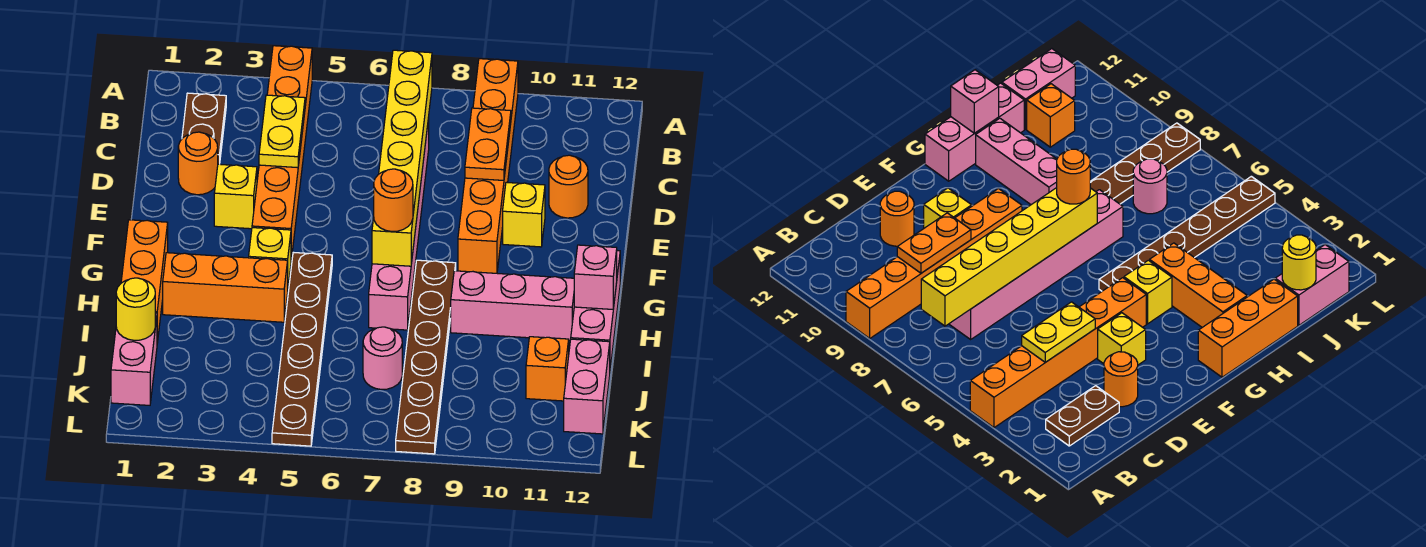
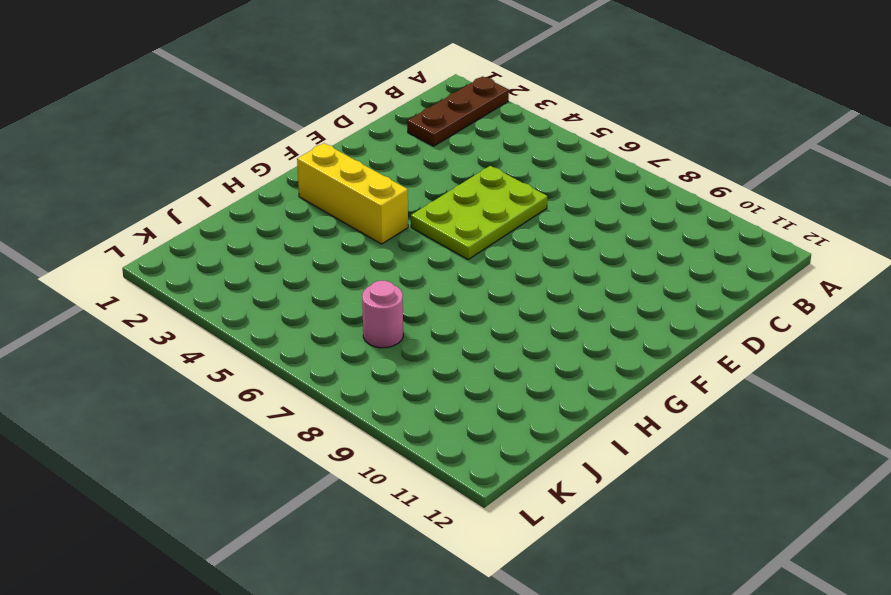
brown 1x3 plate [407,76,509,146] -> brown 1x2 plate [182,93,226,164]
lime 2x3 plate [411,166,547,260] -> none
yellow 1x3 brick [297,143,408,244] -> yellow 1x1 brick [249,228,291,286]
none -> orange 1x6 brick [252,46,312,259]
none -> orange 1x6 brick [458,59,518,273]
none -> pink 1x6 brick [369,118,429,330]

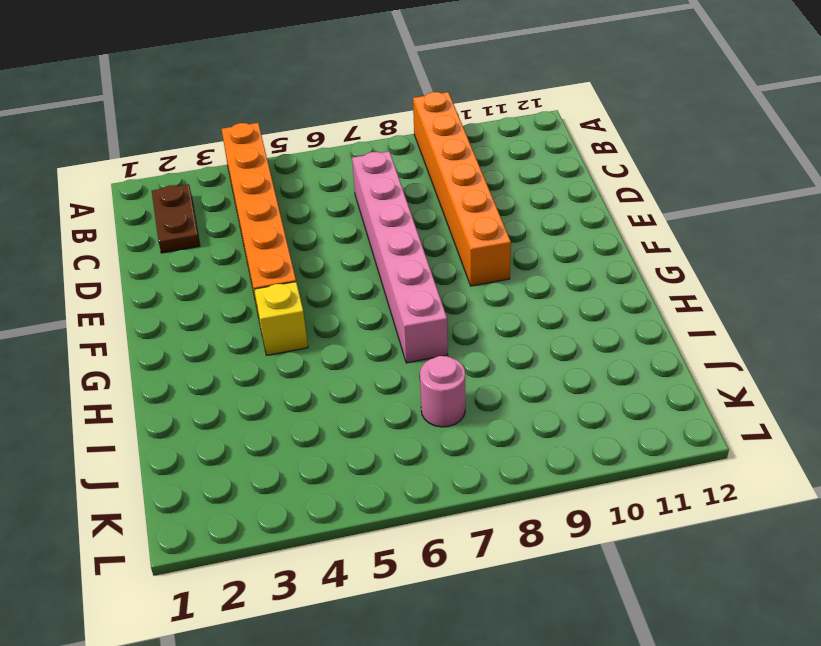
none -> orange 1x1 round brick [178,132,218,195]
none -> orange 1x1 round brick [549,155,588,218]
none -> yellow 1x1 brick [214,164,257,229]

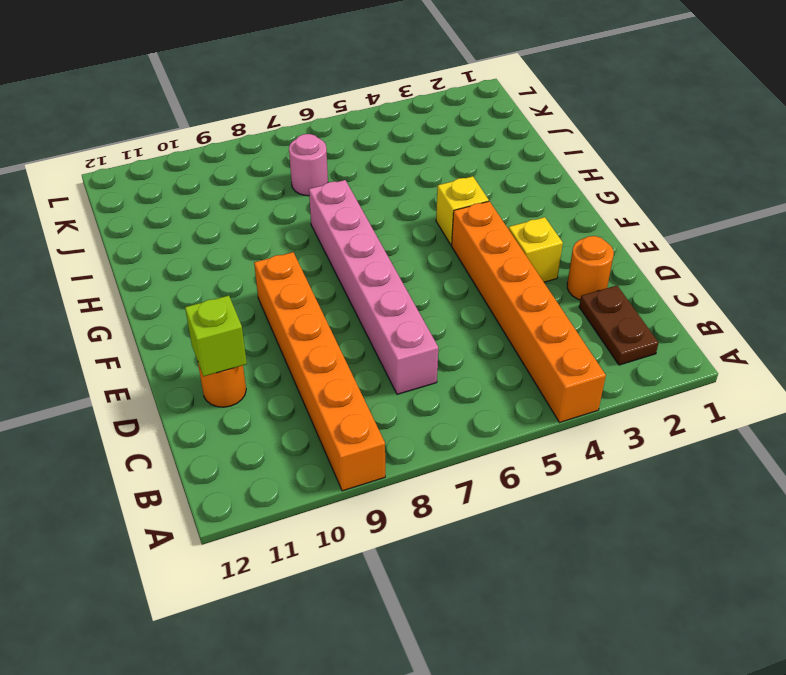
lime 1x1 brick [185,296,247,376] -> none
none -> yellow 1x1 brick [503,182,545,247]
none -> orange 1x3 brick [121,220,168,343]
none -> brown 1x6 plate [272,252,332,446]

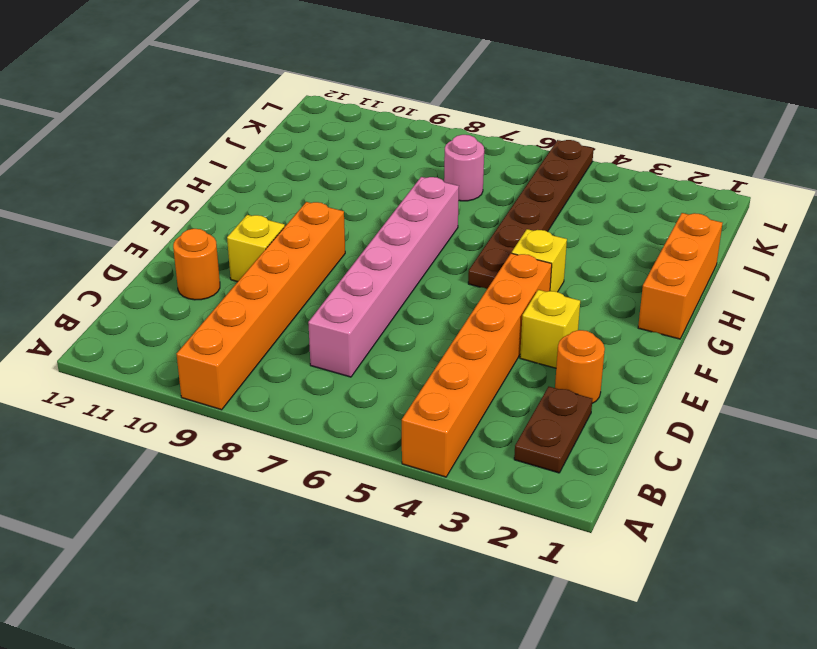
none -> brown 1x6 plate [396,260,456,454]
none -> pink 1x3 brick [571,251,620,368]
none -> orange 1x3 brick [163,253,288,322]

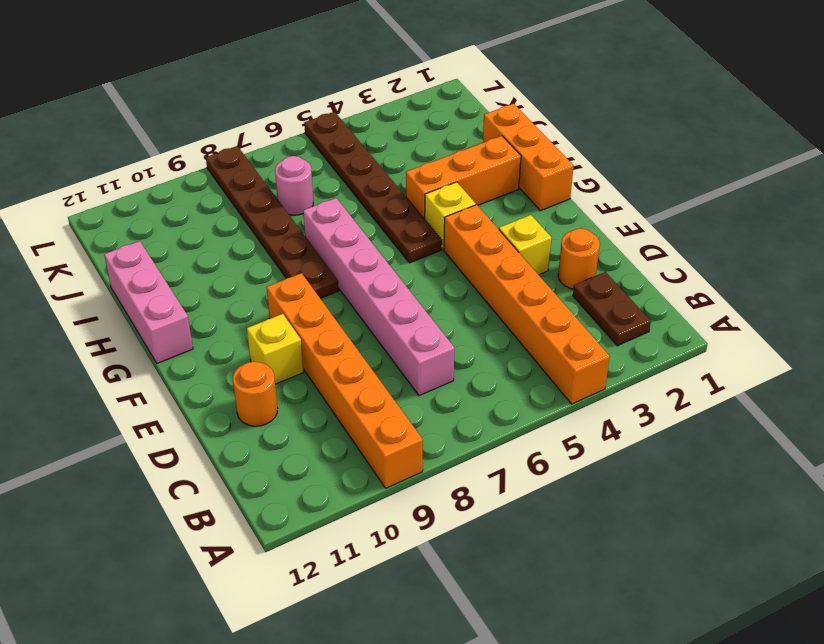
none -> pink 1x3 brick [451,271,574,340]
none -> pink 1x2 brick [111,313,157,405]
none -> orange 1x1 brick [526,337,569,401]

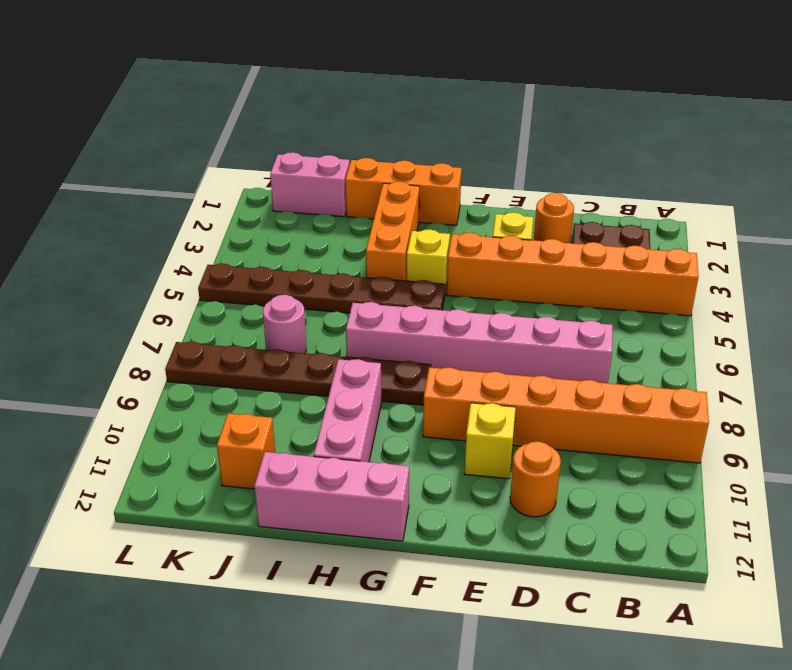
none -> pink 1x2 brick [564,339,610,434]
none -> yellow 1x6 brick [372,50,432,266]
none -> yellow 1x2 plate [259,95,305,168]

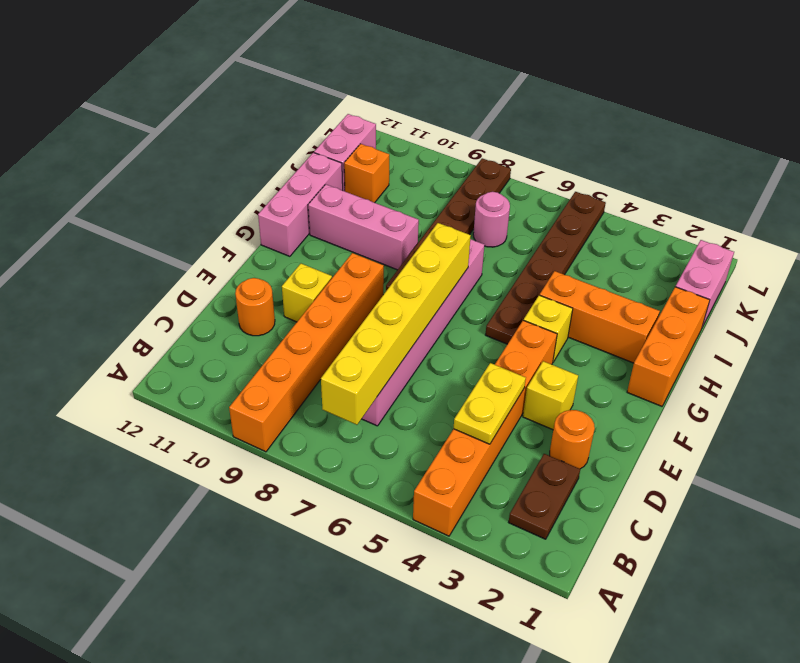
none -> orange 1x2 plate [465,108,511,180]
none -> pink 1x1 brick [574,245,617,309]
none -> yellow 1x1 round brick [116,278,155,340]

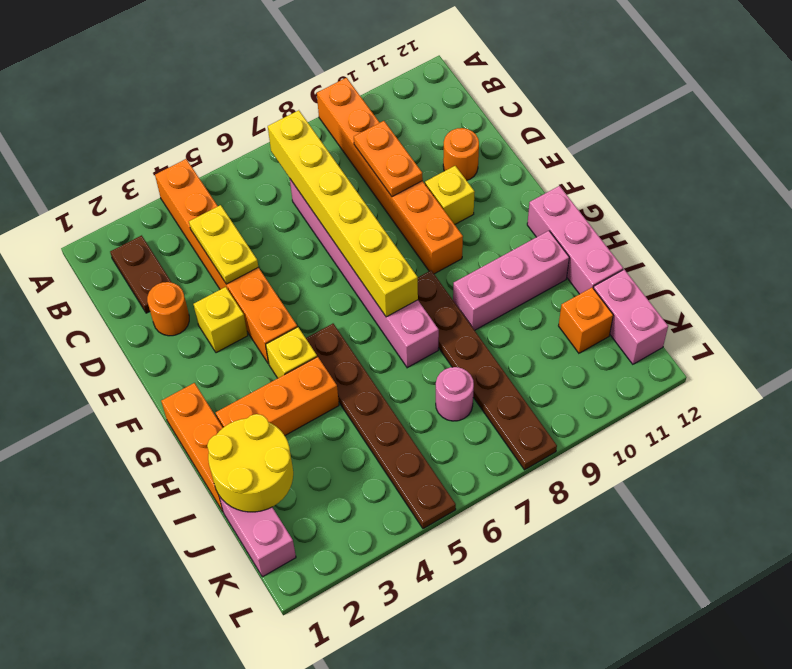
yellow 2x2 round brick [207,414,293,512] -> yellow 1x1 round brick [116,278,155,340]
none -> pink 1x1 brick [574,245,617,309]
none -> orange 1x1 round brick [374,169,413,232]

